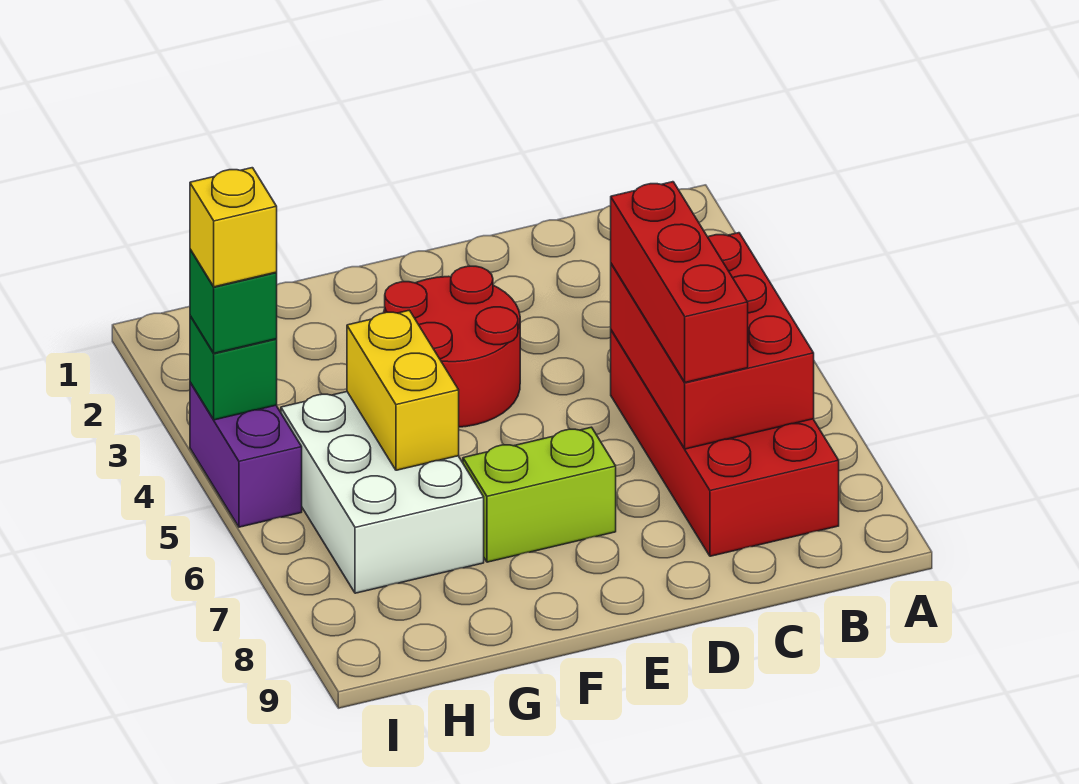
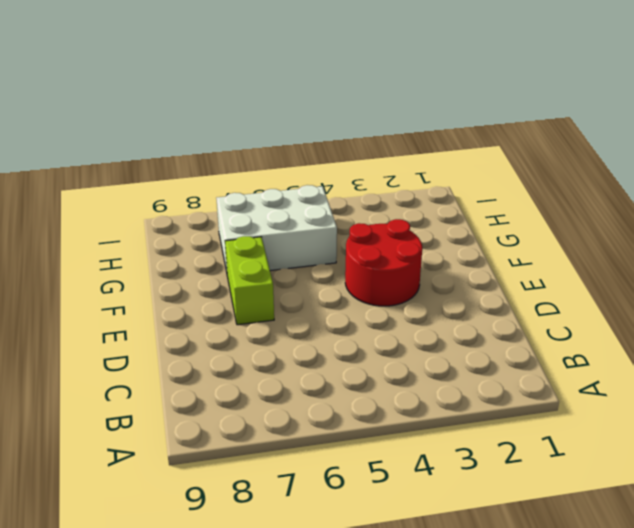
none -> red 2x4 brick [611,330,839,556]
none -> purple 1x2 brick [190,382,302,527]

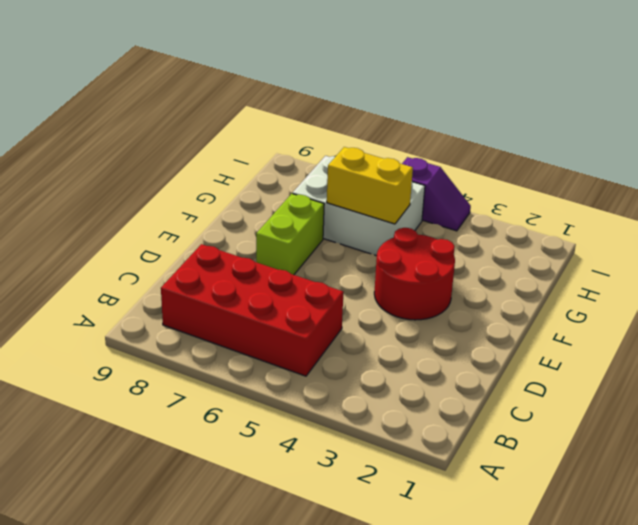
purple 1x2 slope [402,157,471,231] -> purple 1x2 brick [190,382,302,527]
none -> red 2x3 brick [611,233,814,449]
none -> green 1x1 brick [190,316,277,420]

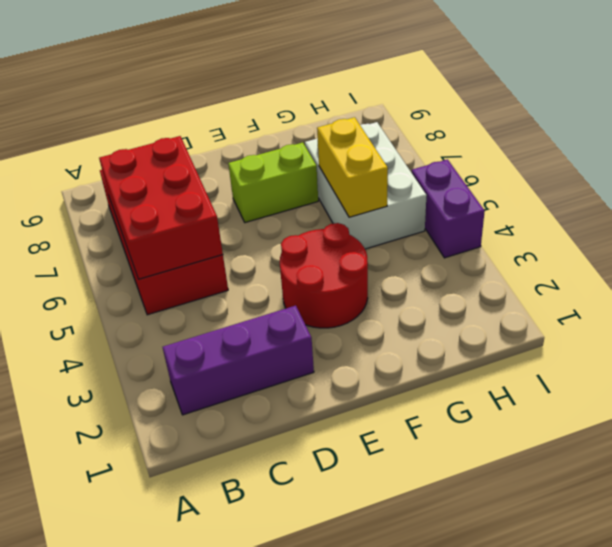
purple 1x3 brick [163,306,314,415] -> none
none -> green 1x1 brick [190,316,277,420]
none -> red 1x3 brick [611,182,748,382]

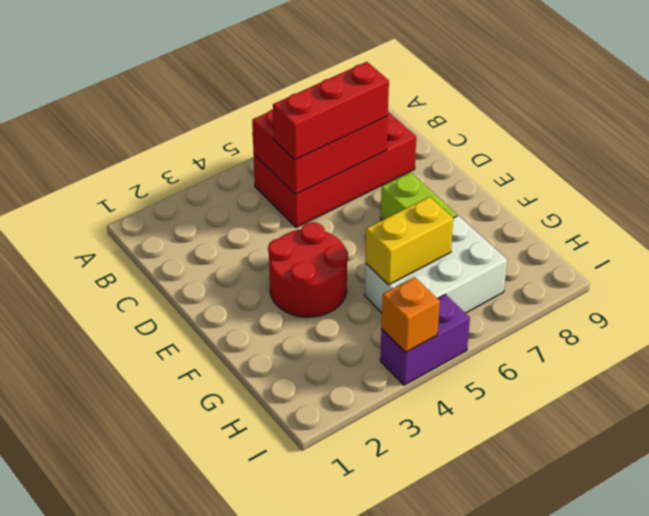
orange 1x1 brick [381,277,440,352] -> green 1x1 brick [190,316,277,420]
none -> green 1x1 brick [190,249,277,353]
none -> yellow 1x1 brick [190,168,277,287]

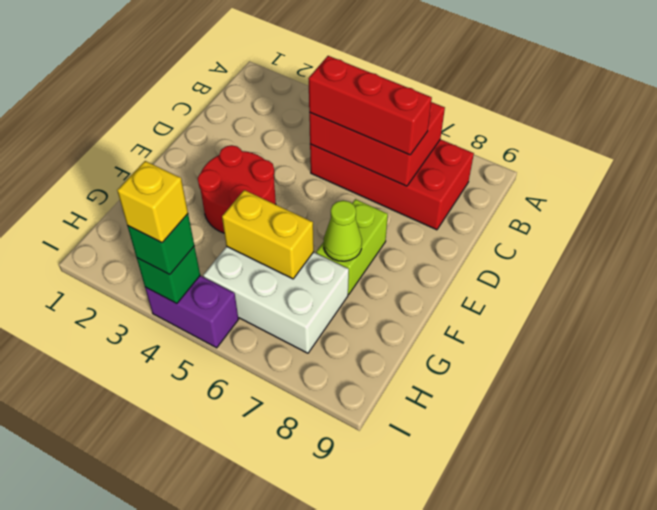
lime 1x1 cone [324,200,362,261] -> none

